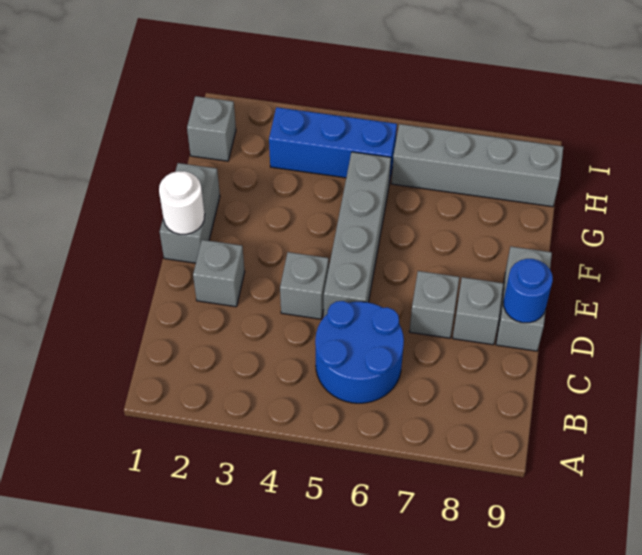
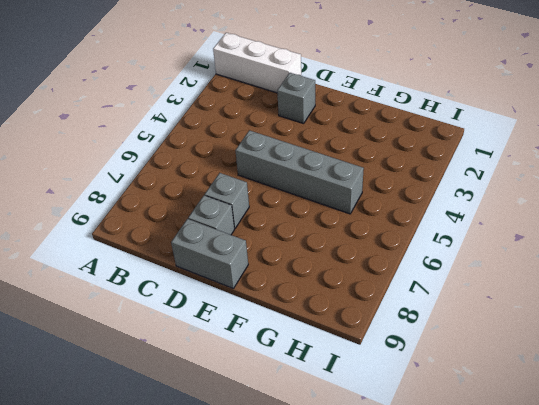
white 1x3 brick [213,33,301,93] -> none
none -> blue 2x2 round brick [315,301,404,403]
none -> grey 1x1 brick [280,252,329,319]
none -> grey 1x2 brick [160,163,220,263]

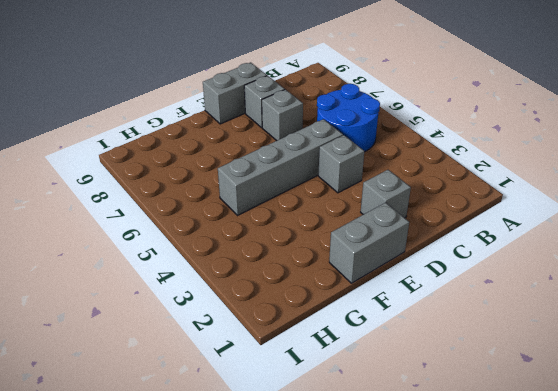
none -> grey 1x1 brick [187,96,236,161]
none -> blue 1x3 brick [269,107,397,183]
none -> grey 1x4 brick [391,124,563,207]

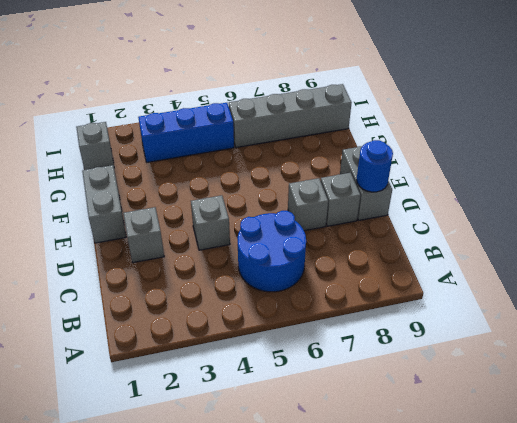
none -> grey 1x4 brick [324,152,391,317]
none -> white 1x1 round brick [159,171,205,234]

